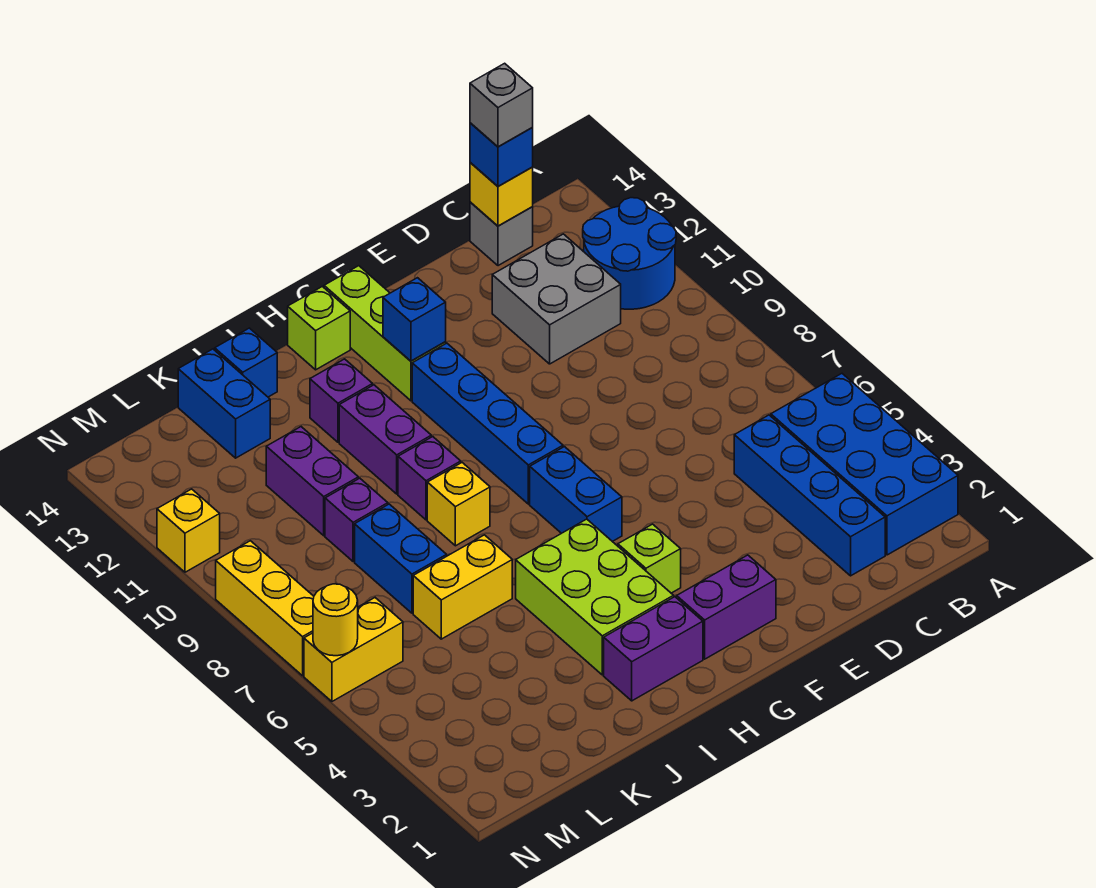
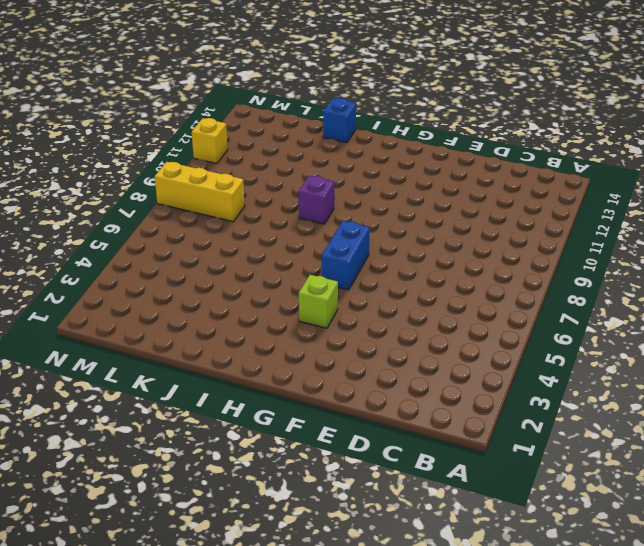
yellow 1x3 brick [155,162,245,222] -> yellow 1x3 brick turned to [216,541,314,676]
none -> blue 2x4 brick [771,374,958,555]
none -> blue 2x2 round brick [583,198,676,309]
none -> blue 1x4 brick [734,415,885,576]
none -> grey 2x2 brick [492,234,621,364]

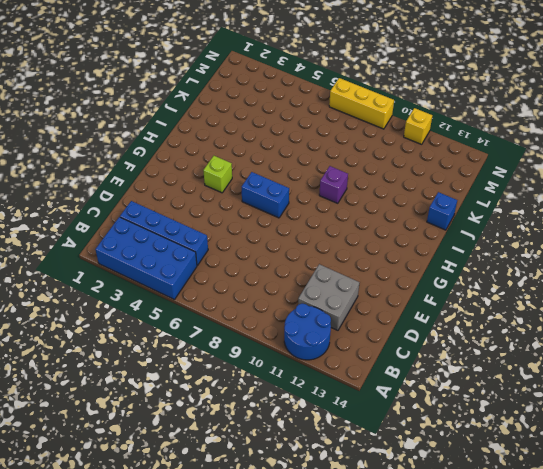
none -> grey 1x1 brick [470,202,533,266]
none -> purple 1x2 brick [677,555,776,659]
none -> blue 1x4 brick [412,343,563,504]
none -> lime 1x3 brick [324,266,446,401]

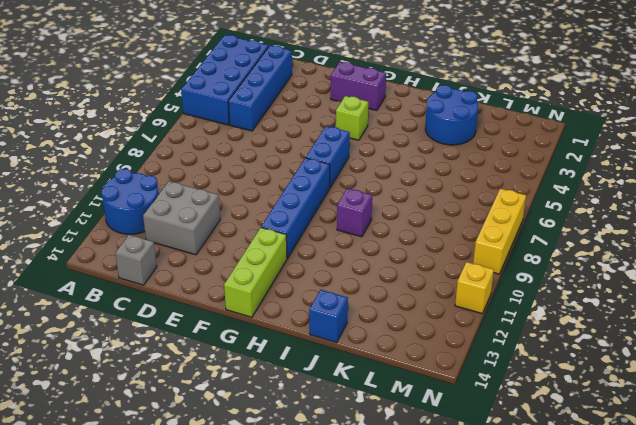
blue 2x2 round brick [425,85,478,145] -> none
none -> purple 1x2 brick [604,597,703,701]
none -> lime 2x3 brick [516,519,674,675]
none -> lime 1x1 brick [288,286,350,370]
none -> yellow 1x1 brick [427,463,490,546]

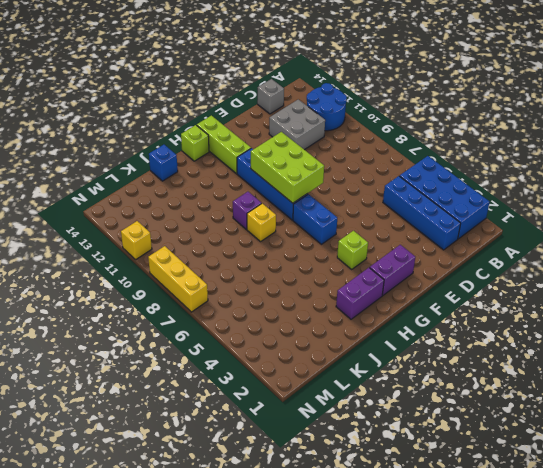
lime 2x3 brick [251,132,324,203] -> lime 2x3 brick moved to [516,519,674,675]
none -> purple 1x2 brick [339,385,431,494]
none -> purple 1x1 brick [310,359,373,442]
none -> yellow 1x2 brick [413,535,512,639]
none -> blue 1x2 brick [355,504,447,613]

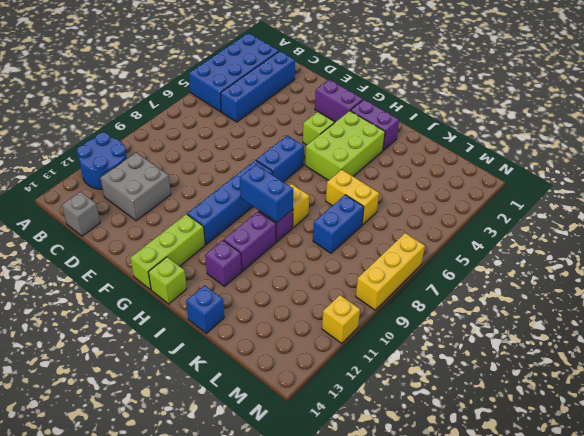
blue 1x2 brick [240,165,293,222] -> blue 1x2 brick turned to [178,349,270,458]
none -> purple 1x1 brick [325,478,388,562]
none -> purple 1x2 brick [266,427,358,536]
none -> yellow 1x2 brick [304,598,403,701]
none -> yellow 1x1 brick [470,162,533,226]

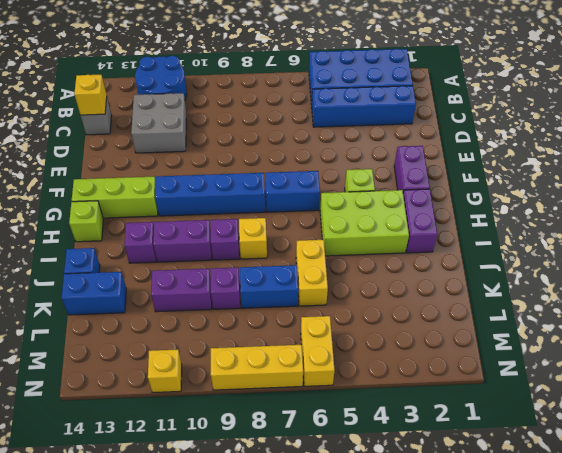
none -> blue 1x1 brick [383,278,446,361]
none -> yellow 1x1 round brick [313,584,358,656]
none -> blue 1x1 brick [470,123,533,186]
none -> grey 1x1 brick [470,63,533,147]

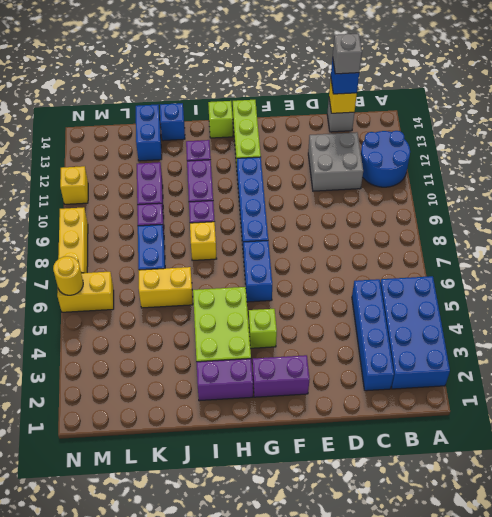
none -> blue 1x1 brick [383,278,446,361]

